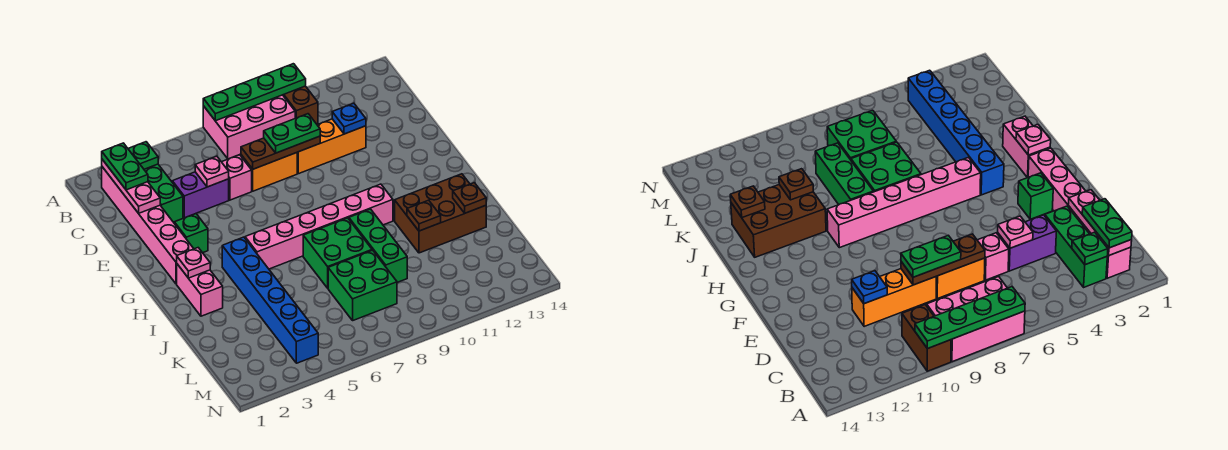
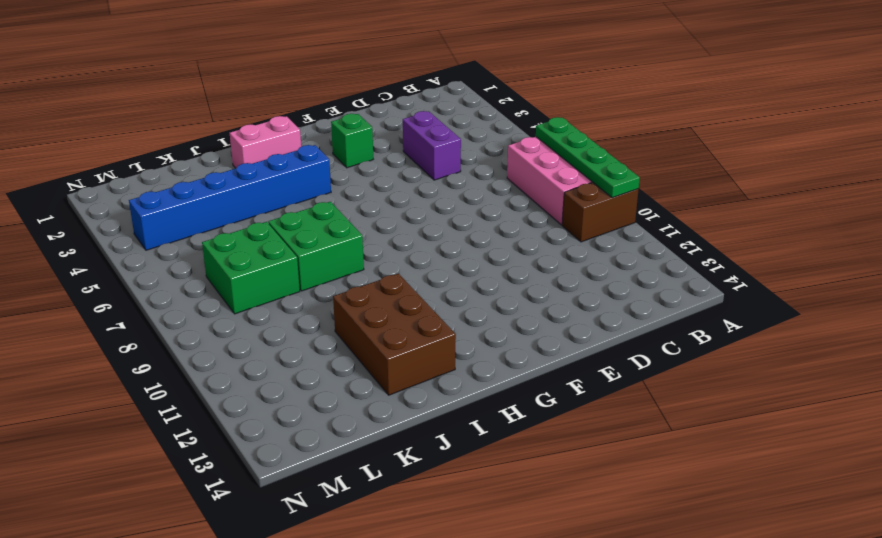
none -> pink 1x6 brick [102,167,194,284]
none -> green 1x3 brick [144,164,183,222]
none -> pink 1x1 brick [222,155,252,200]

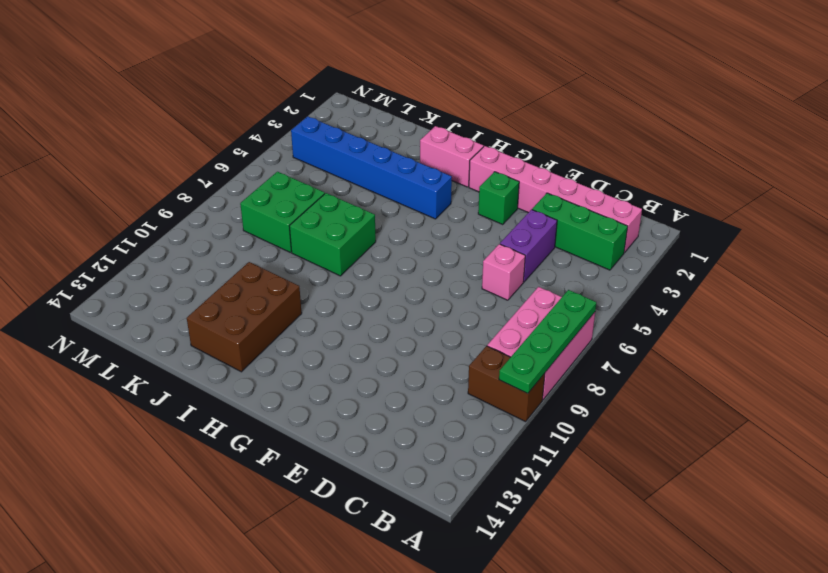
none -> orange 1x2 brick [241,153,297,191]
none -> orange 1x3 brick [297,119,366,174]
none -> pink 1x6 brick [245,184,393,269]

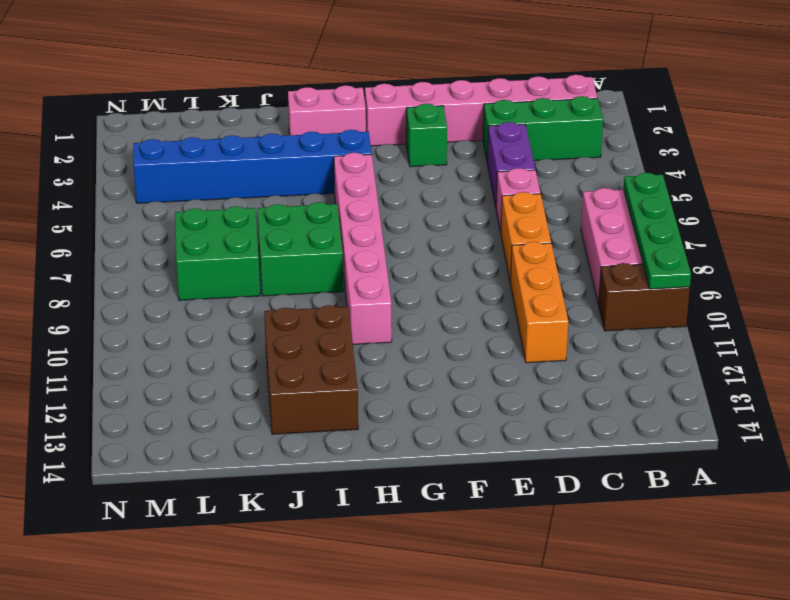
none -> green 1x3 brick [349,209,407,282]
none -> pink 1x3 plate [102,160,160,213]
none -> green 1x1 plate [128,142,158,169]

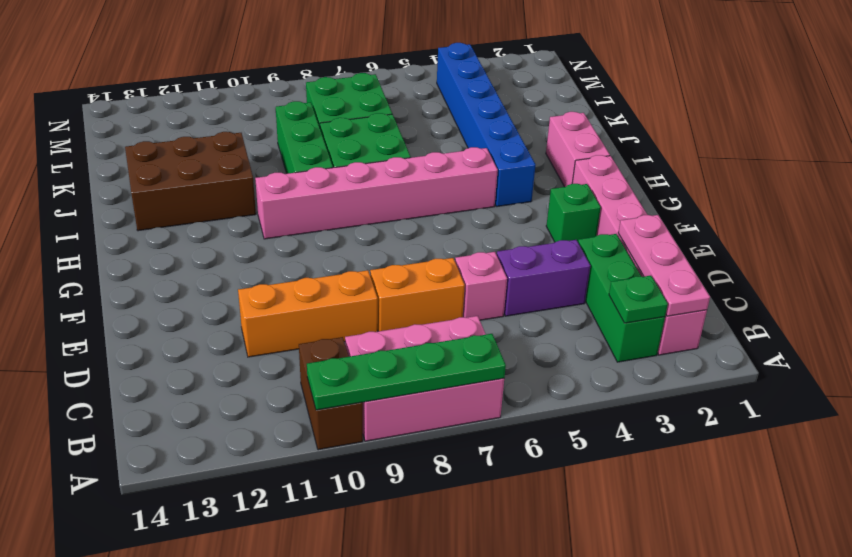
none -> pink 1x1 plate [195,156,229,187]
none -> brown 1x3 plate [241,136,320,169]
none -> blue 1x1 plate [332,103,366,134]

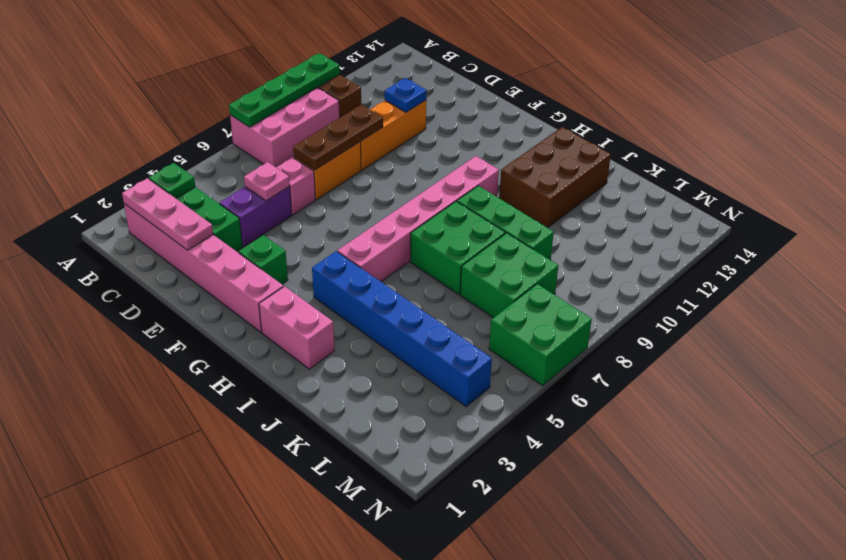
green 2x2 brick [489,284,592,386] -> none
none -> pink 1x1 plate [177,248,210,278]
none -> brown 1x1 plate [407,200,441,231]
none -> brown 1x1 plate [453,183,486,213]

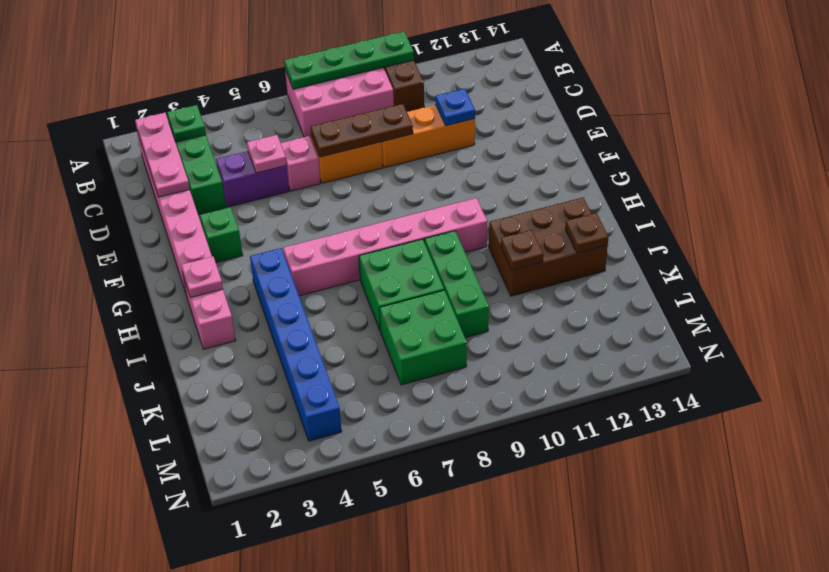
none -> green 1x2 plate [102,143,148,190]
none -> green 1x2 plate [264,114,320,153]

